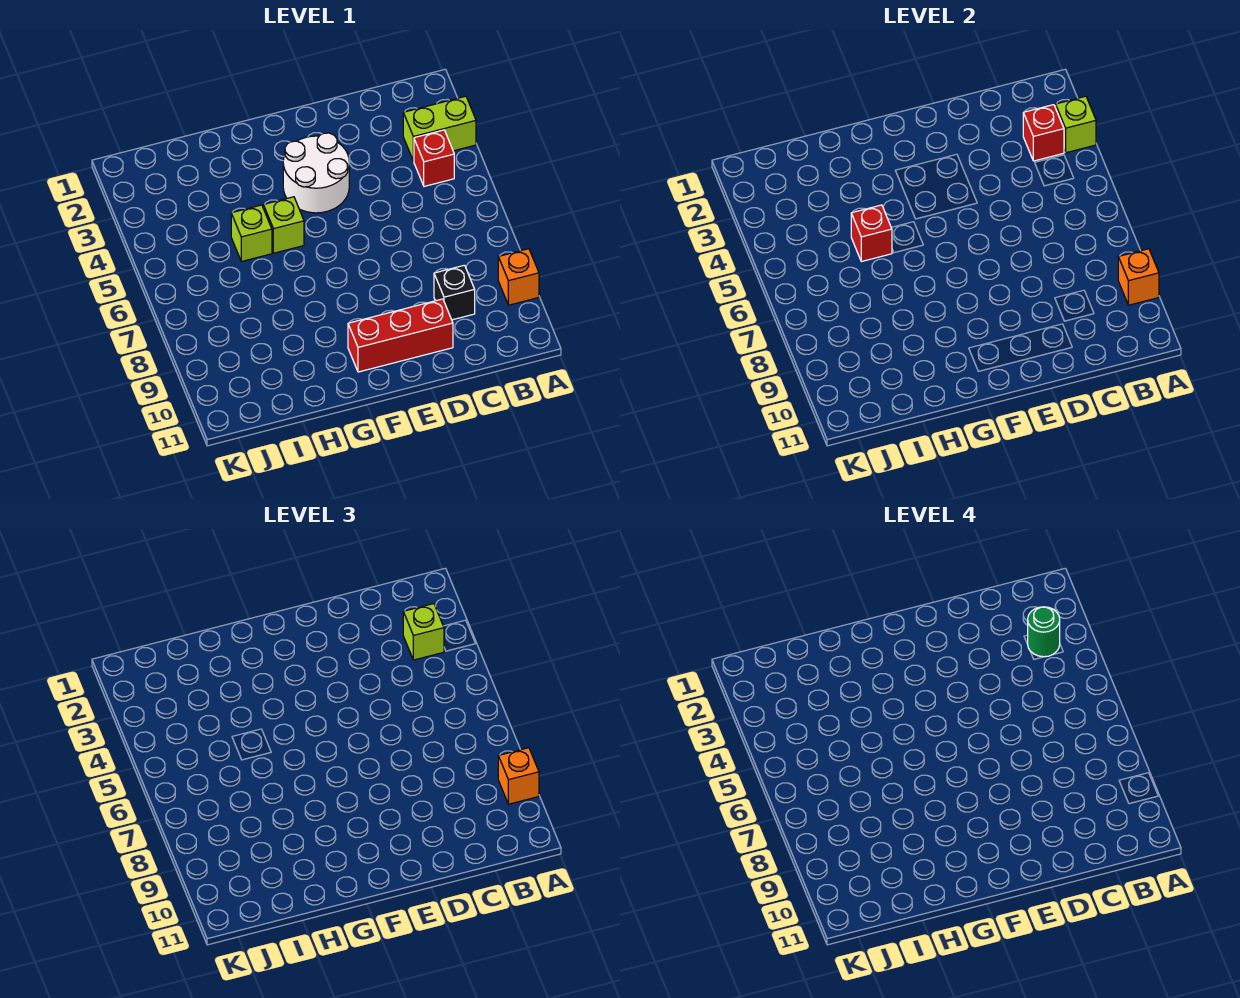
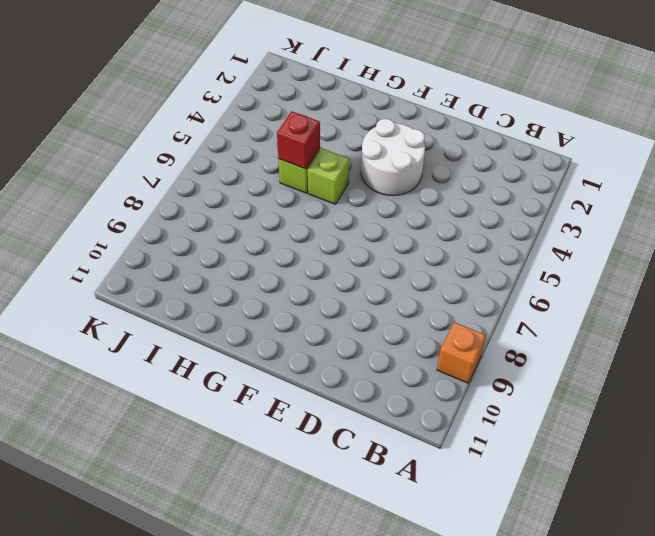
none -> lime 1x2 brick [403,96,476,161]
none -> red 1x1 brick [414,130,454,186]
none -> black 1x1 brick [434,265,475,320]

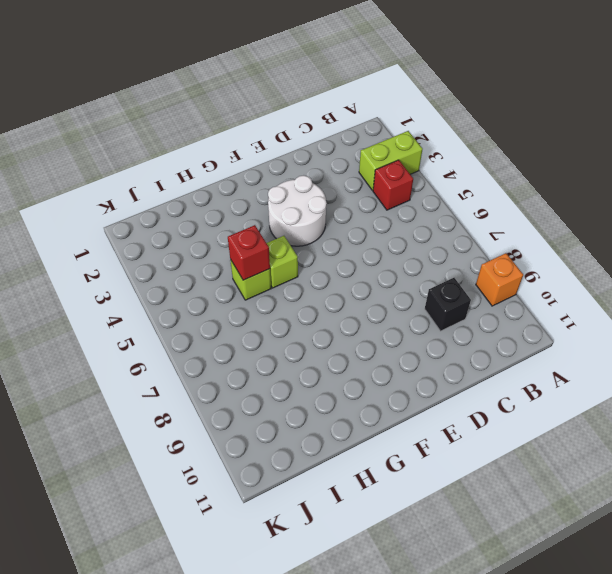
none -> red 1x3 brick [348,299,453,372]
none -> lime 1x1 brick [1055,96,1096,153]
none -> orange 1x1 brick [1118,249,1159,305]

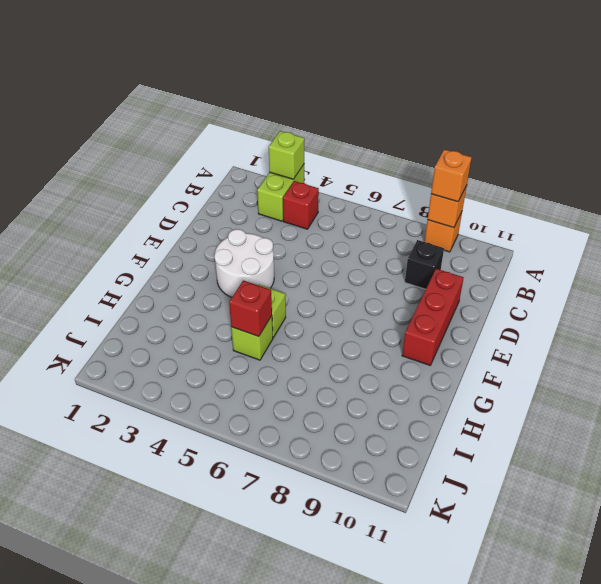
none -> red 1x1 brick [1023,105,1064,161]
none -> lime 1x1 brick [403,604,444,660]
none -> green 1x1 round brick [1028,607,1060,657]

